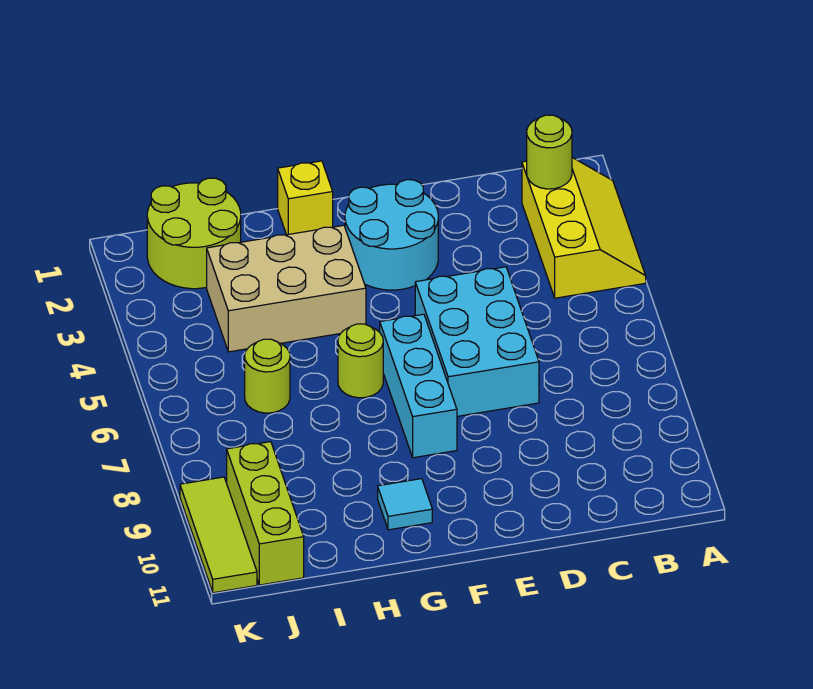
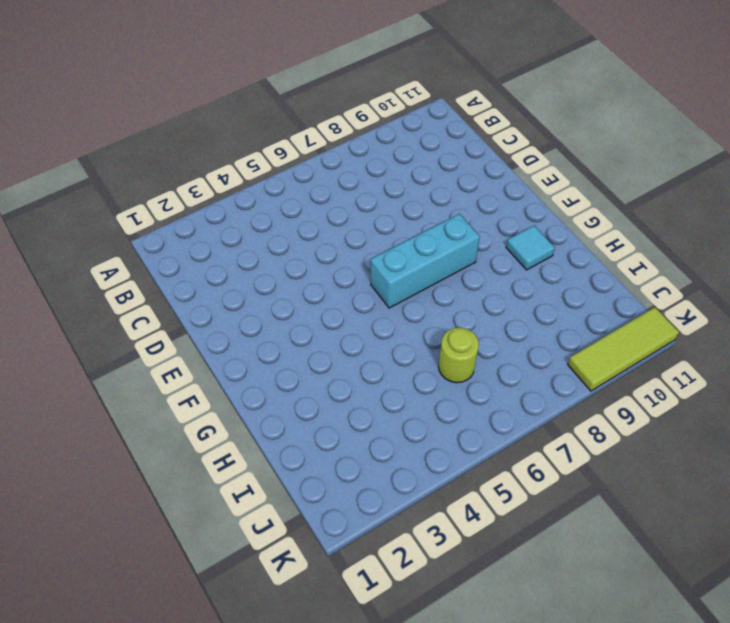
none -> yellow 2x3 slope [522,157,646,298]
none -> cyan 2x3 brick [415,267,539,416]
none -> cyan 2x2 round brick [345,180,438,290]

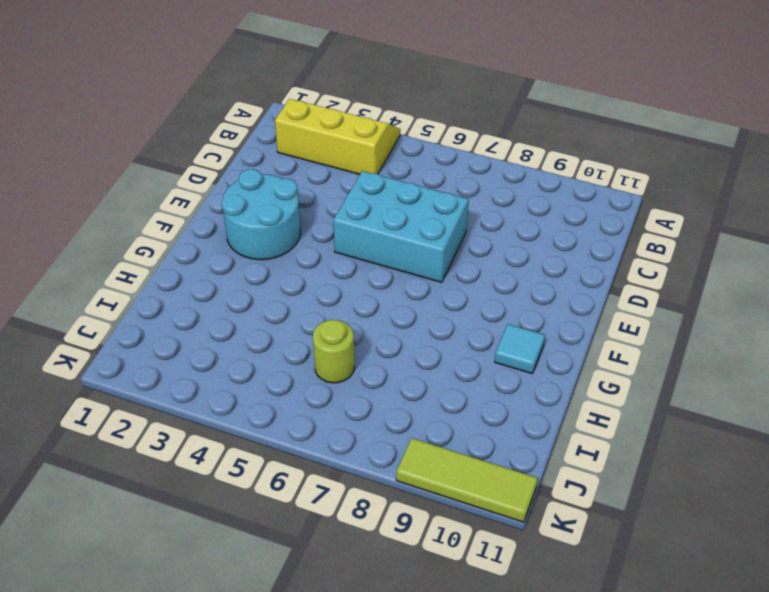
none -> cyan 1x3 brick [380,314,457,458]
none -> yellow 1x1 brick [278,161,333,235]
none -> tan 2x3 brick [207,225,366,352]

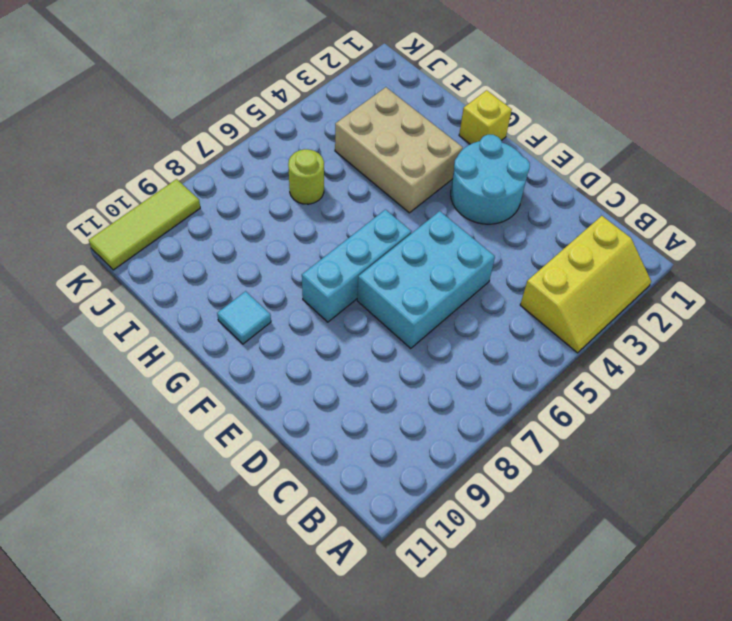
none -> lime 1x1 round brick [338,324,383,398]
none -> lime 2x2 round brick [147,178,241,289]
none -> lime 1x3 brick [227,442,304,585]

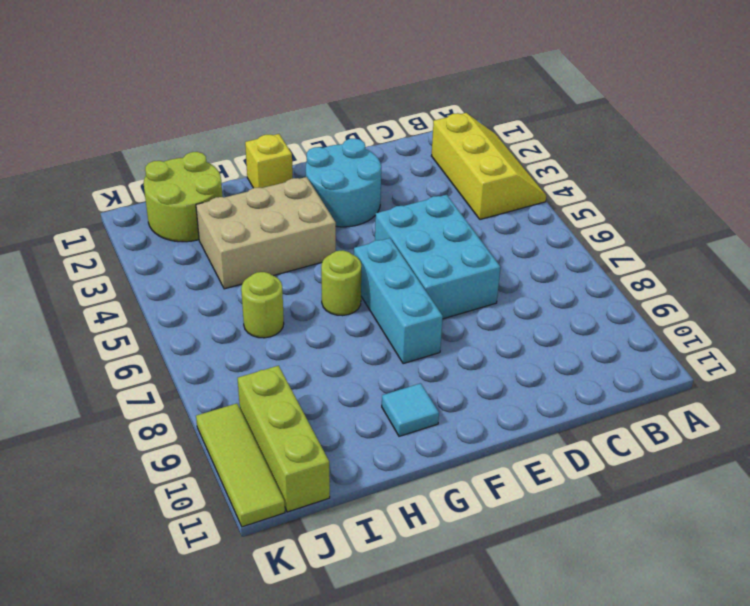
none -> lime 1x1 round brick [527,115,572,189]

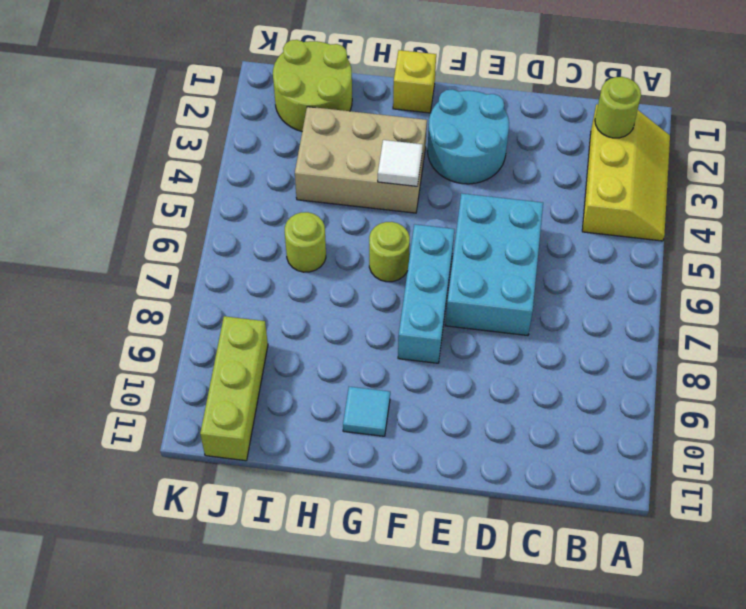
white 1x1 tile [378,140,423,186] -> none
none -> lime 1x3 tile [180,477,257,593]

